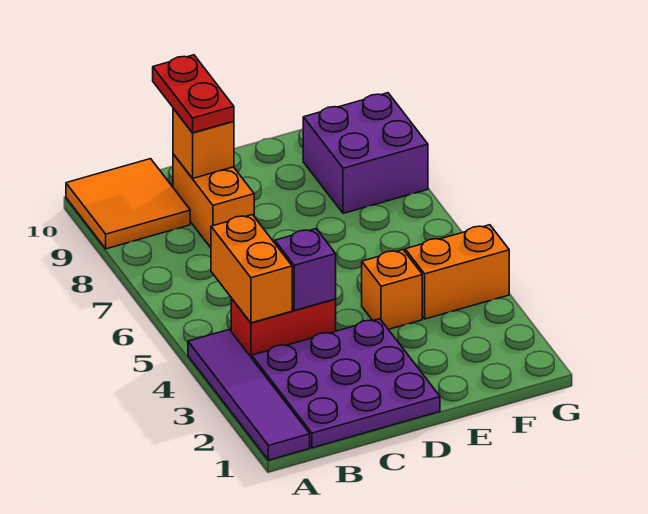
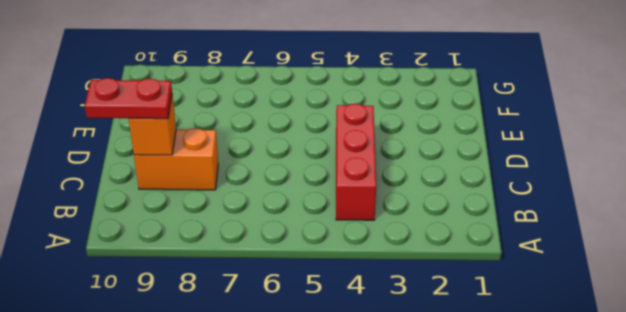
red 1x3 brick [336,104,376,220] -> red 1x2 brick [231,299,336,358]
none -> purple 1x4 tile [188,330,310,460]
none -> orange 2x2 tile [66,159,190,249]
none -> purple 3x3 plate [252,319,440,448]

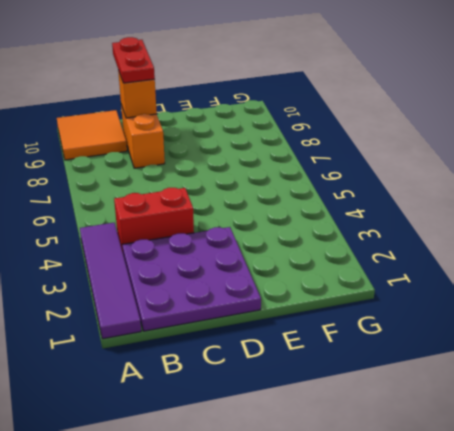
none -> orange 1x1 brick [362,250,422,329]
none -> orange 1x2 brick [405,225,509,319]
none -> purple 2x2 brick [303,93,428,213]

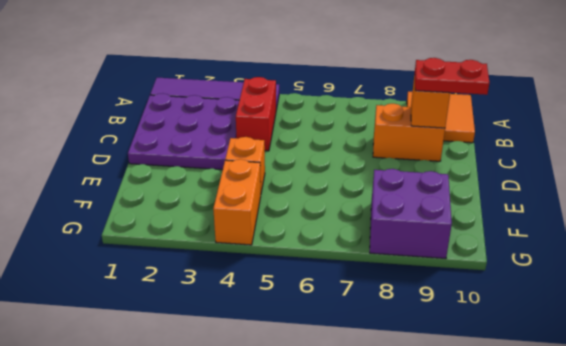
none -> orange 1x2 brick [211,215,292,323]
none -> purple 1x1 brick [275,229,336,310]

